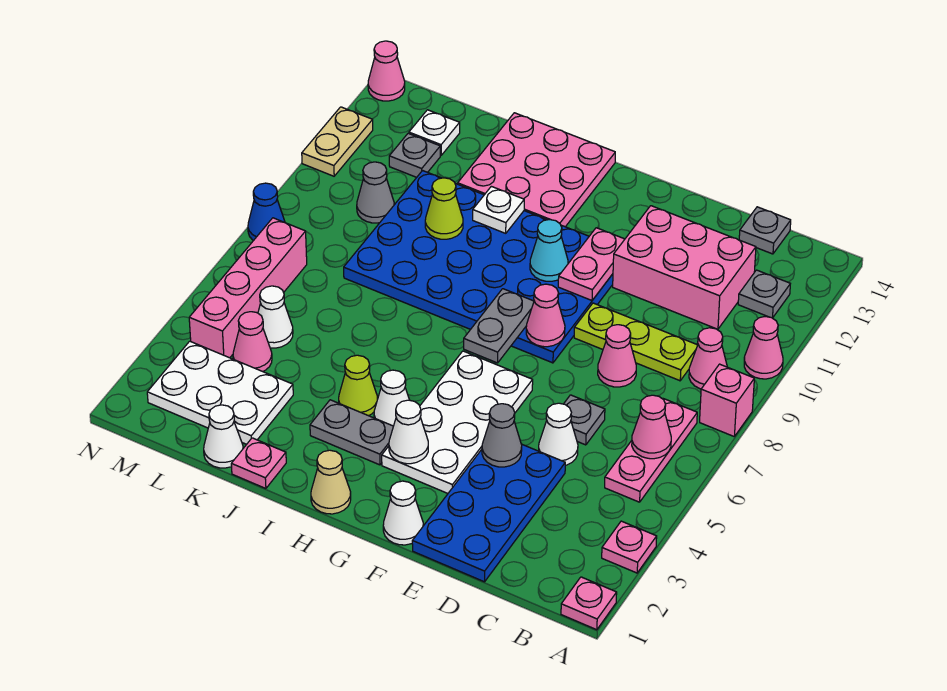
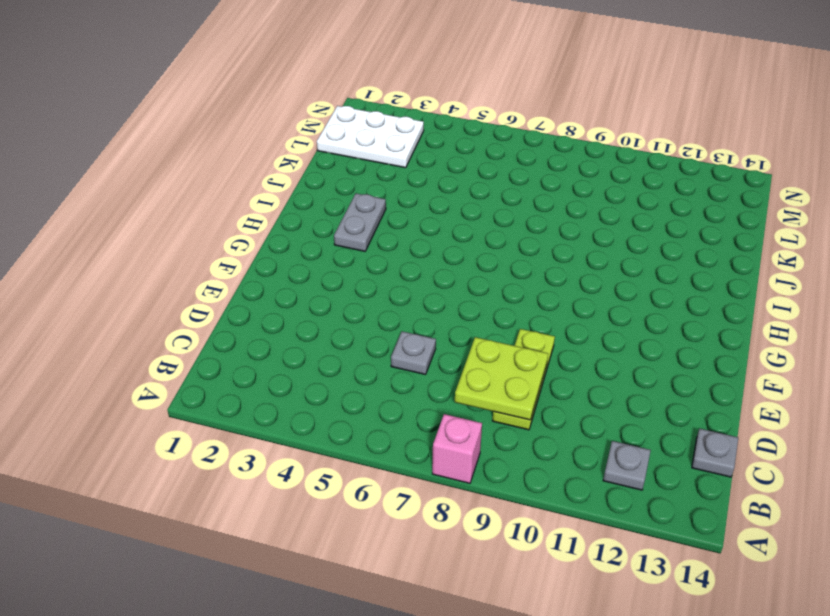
lime 2x2 plate [455,337,548,420] -> none
white 2x3 plate [317,106,424,168] -> white 2x3 plate turned to [147,341,293,444]
none -> pink 1x1 plate [561,577,617,630]
none -> pink 1x1 plate [602,521,657,573]
none -> pink 1x1 cone [744,317,783,379]
none -> pink 1x3 plate [605,398,697,502]

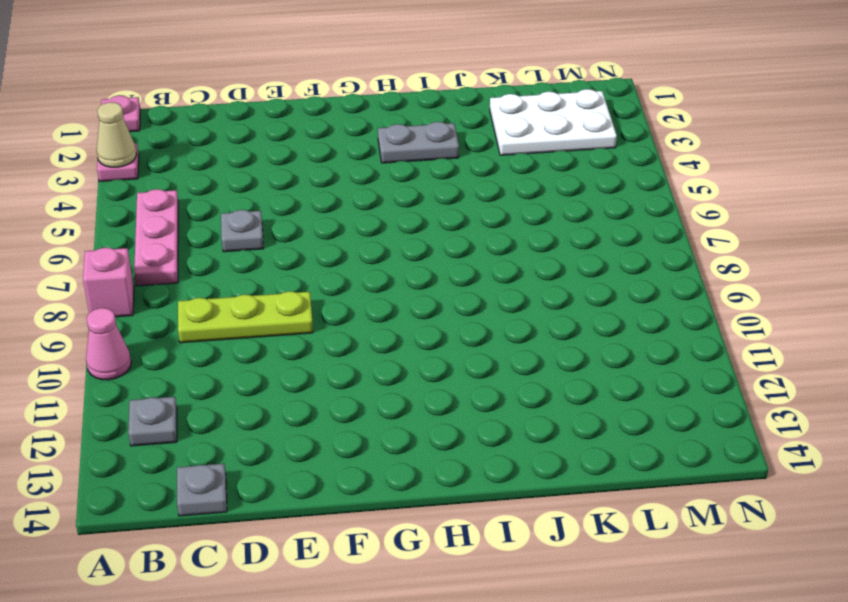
tan 1x1 cone [97,102,136,167] -> tan 1x1 cone moved to [311,450,351,514]
none -> pink 1x1 cone [689,328,727,389]
none -> pink 2x3 brick [613,206,756,329]
none -> blue 2x4 plate [412,444,565,582]
none -> white 1x1 cone [539,403,578,465]

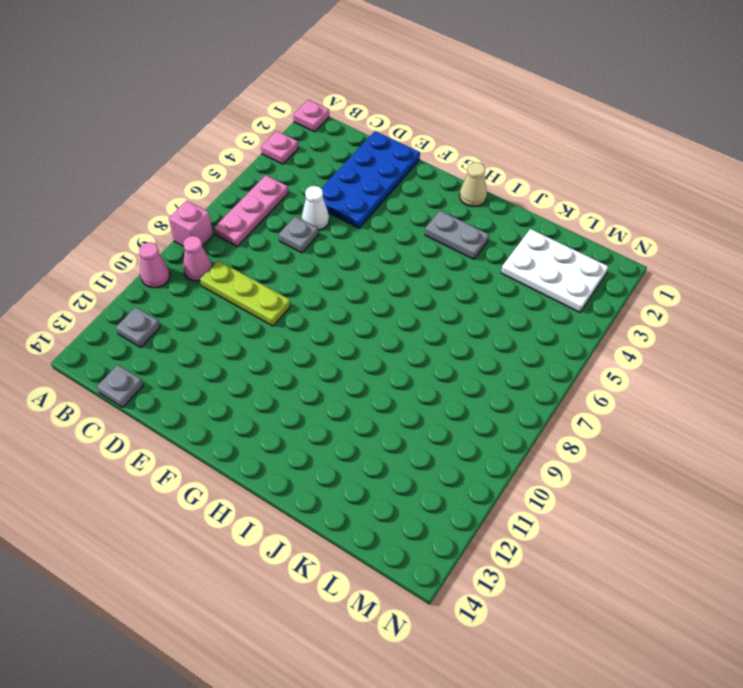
none -> pink 2x3 brick [613,206,756,329]
none -> pink 1x1 cone [598,325,636,387]
none -> white 1x1 cone [383,481,423,545]
none -> white 2x4 plate [382,351,533,493]

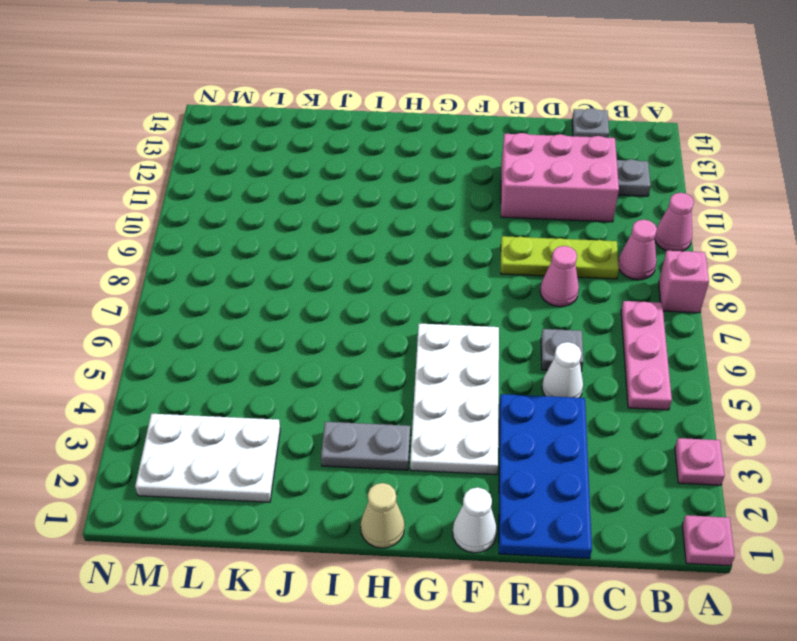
none -> blue 4x6 plate [344,171,613,363]
none -> white 1x1 cone [374,370,409,426]
none -> pink 3x3 plate [458,113,615,227]
none -> lime 1x1 cone [339,355,378,416]

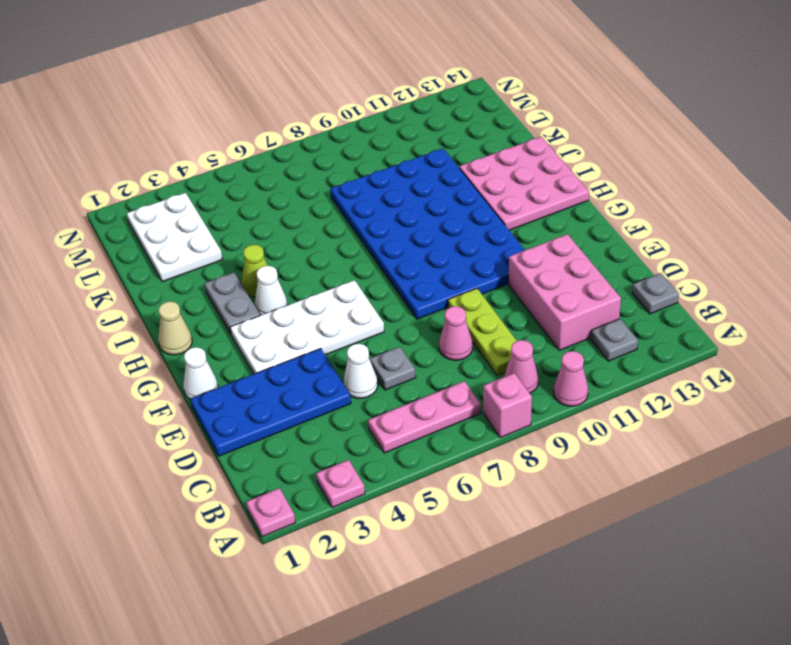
none -> pink 1x1 plate [231,438,286,489]
none -> white 1x1 cone [204,405,243,468]
none -> pink 1x1 cone [233,312,272,372]
none -> white 1x1 cone [258,286,293,348]

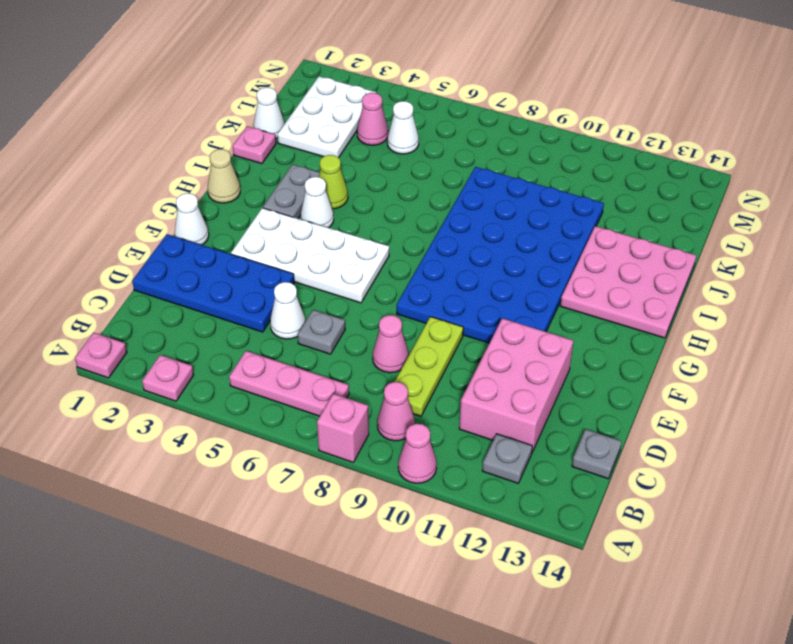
none -> grey 1x1 cone [357,162,394,223]
none -> grey 1x1 plate [389,133,440,177]
none -> white 1x1 plate [409,110,460,155]
none -> pink 1x4 brick [189,218,307,358]

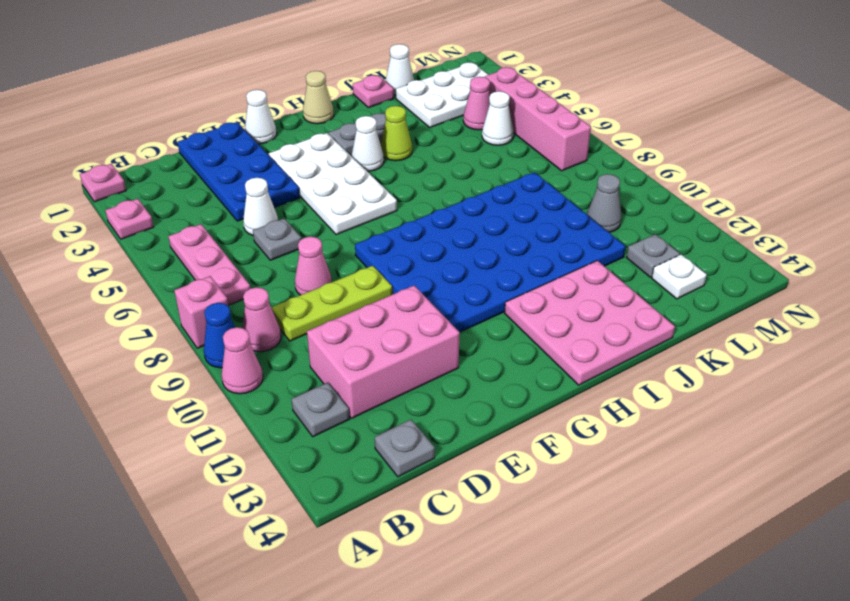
blue 1x1 cone [204,303,235,368] -> blue 1x1 cone moved to [248,183,285,241]
none -> tan 1x2 plate [302,107,373,176]
none -> pink 1x1 cone [368,41,405,101]
none -> pink 1x1 cone [632,395,671,459]
none -> grey 1x1 cone [482,404,522,467]

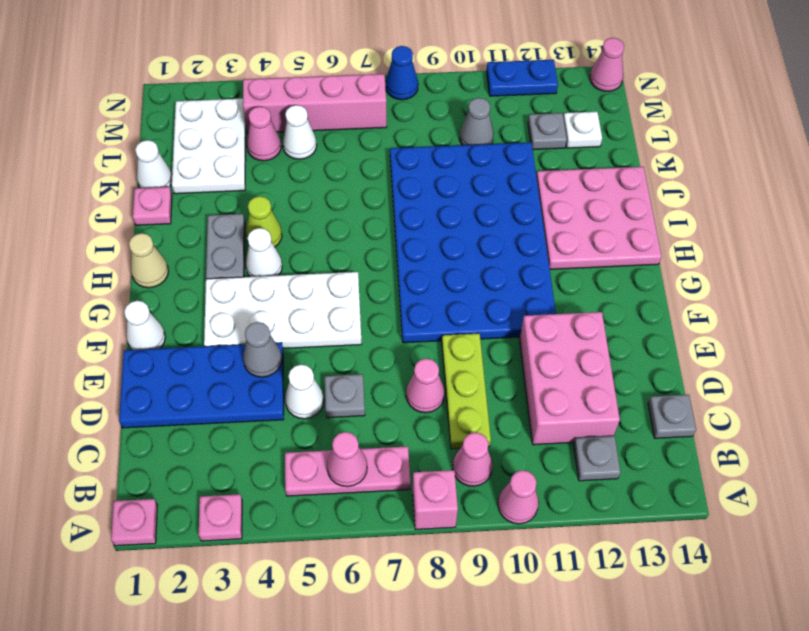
blue 1x2 plate [487,60,558,96] -> tan 1x2 plate [302,107,373,176]
none -> pink 1x1 cone [526,284,565,347]
none -> pink 1x2 plate [558,228,625,300]
none -> white 1x1 cone [389,400,428,464]
none -> grey 1x2 plate [464,289,534,363]

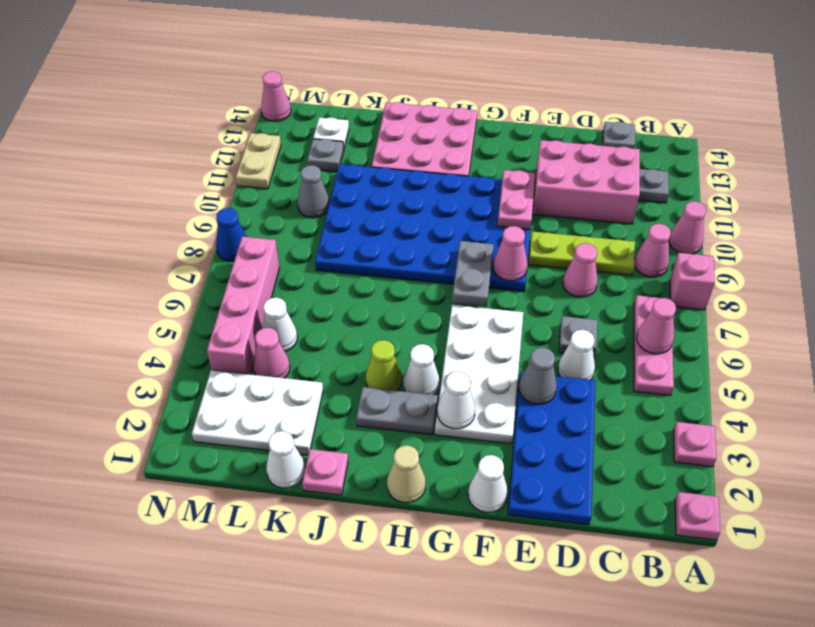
none -> cyan 1x1 cone [530,220,568,281]
none -> white 1x1 plate [473,186,524,233]
none -> lime 1x1 cone [425,178,463,239]

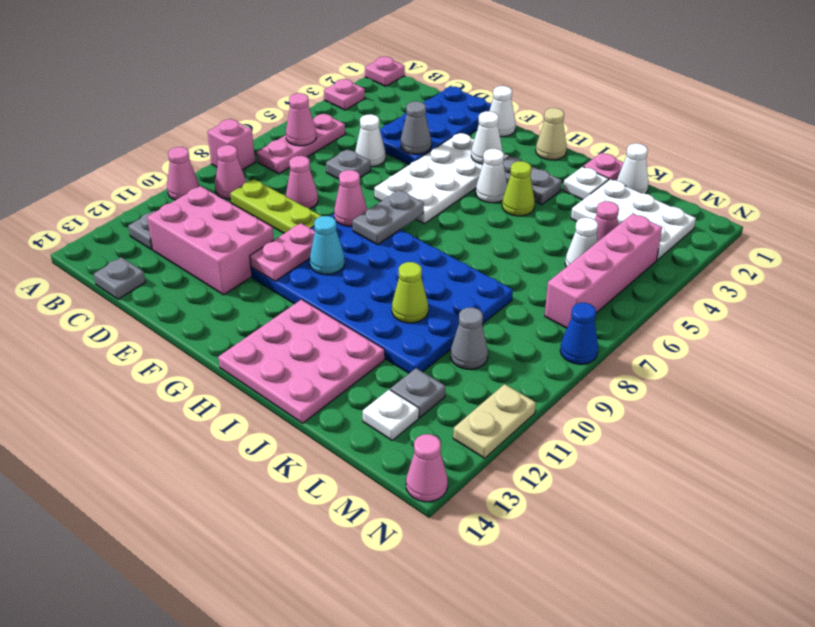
white 1x1 plate [563,167,609,200] -> white 1x1 plate moved to [473,186,524,233]

